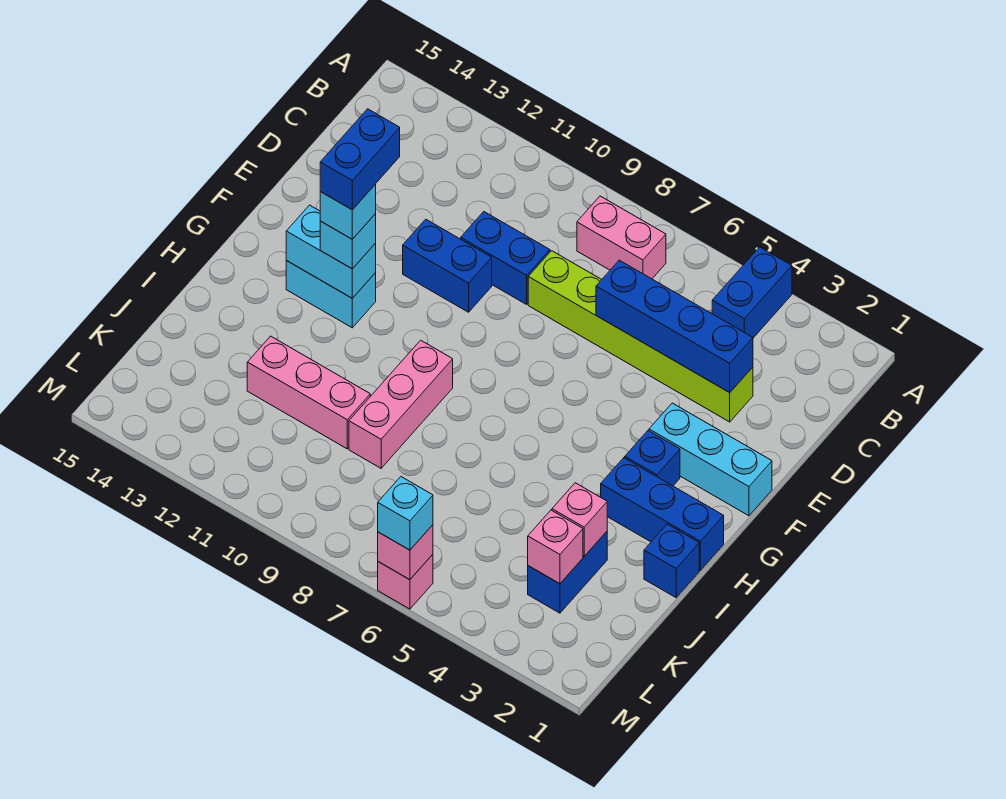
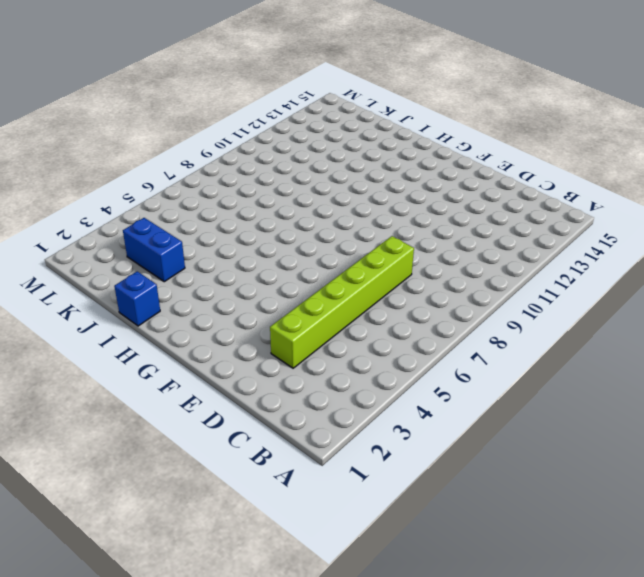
none -> blue 1x2 brick [712,247,792,338]
none -> pink 1x2 brick [577,196,666,279]
none -> blue 1x2 brick [461,212,550,304]

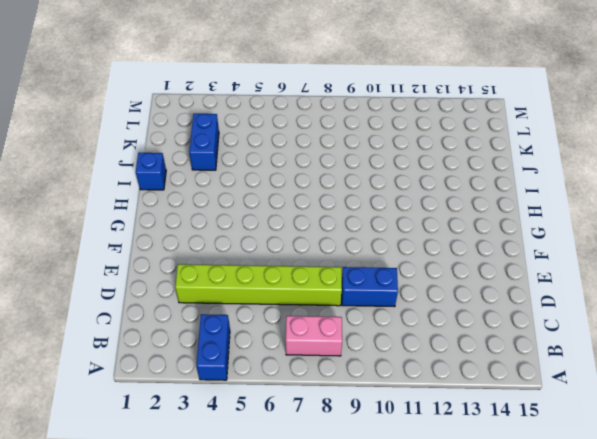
none -> blue 1x2 brick [403,219,492,312]
none -> cyan 1x3 brick [649,403,772,516]
none -> blue 1x1 brick [625,431,680,486]

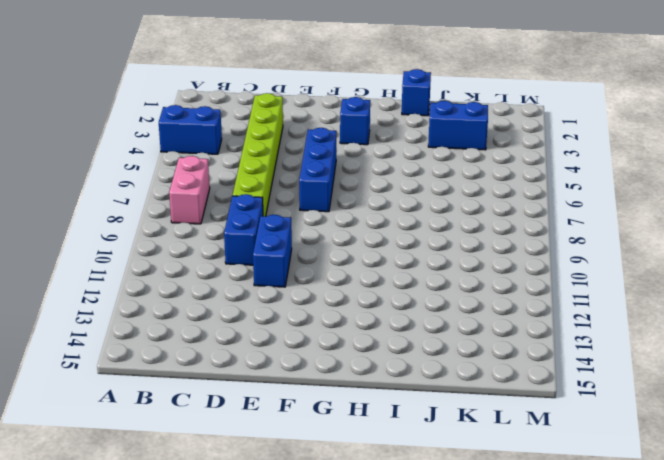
blue 1x3 brick [299,128,336,212] -> blue 1x3 brick moved to [601,458,724,570]
none -> cyan 1x3 brick [649,403,772,516]
none -> cyan 1x2 brick [286,261,376,328]
none -> pink 1x3 brick [349,340,453,468]

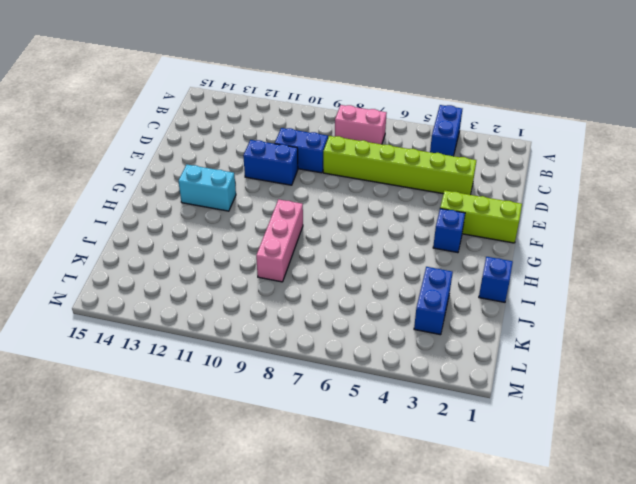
lime 1x3 brick [440,191,522,243] -> cyan 1x3 brick [649,403,772,516]
none -> blue 1x3 brick [601,458,724,570]
none -> pink 1x3 brick [247,336,370,449]
none -> pink 1x1 brick [378,554,433,609]

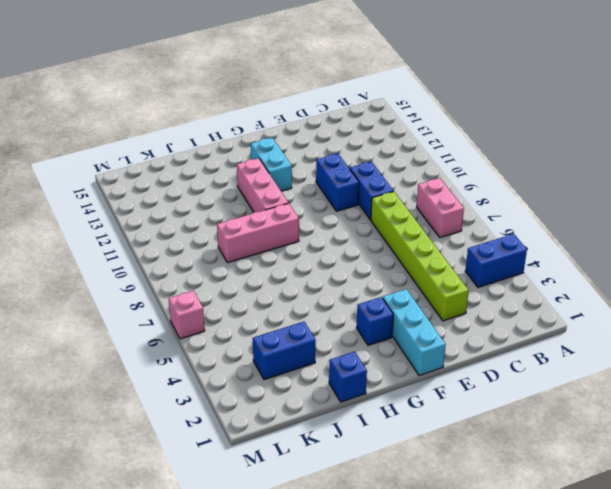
pink 1x3 brick [237,158,288,212] -> pink 1x3 brick moved to [247,336,370,449]
none -> blue 1x3 brick [601,458,724,570]
none -> blue 1x4 brick [596,260,753,392]
none -> cyan 1x2 brick [286,205,376,298]

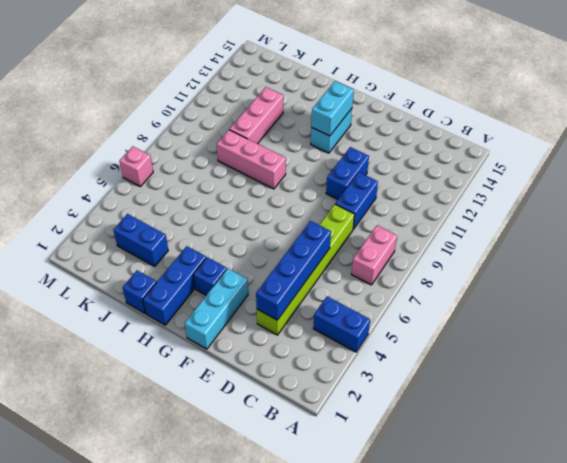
none -> pink 1x1 brick [552,483,607,556]
none -> pink 1x1 brick [528,510,583,584]
none -> pink 1x1 brick [378,525,433,580]

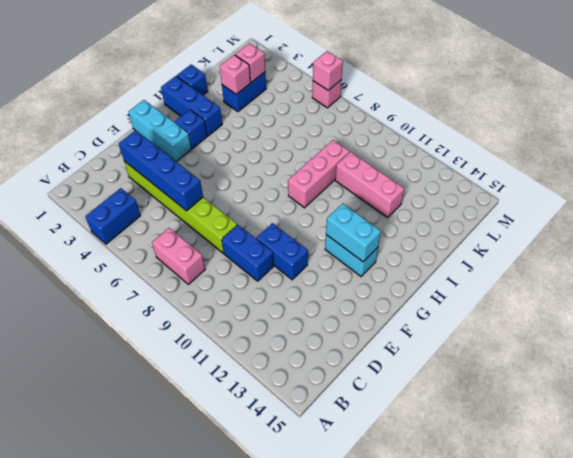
none -> cyan 1x1 brick [320,214,376,269]
none -> cyan 1x1 brick [378,477,433,550]
none -> cyan 1x1 brick [320,184,376,239]

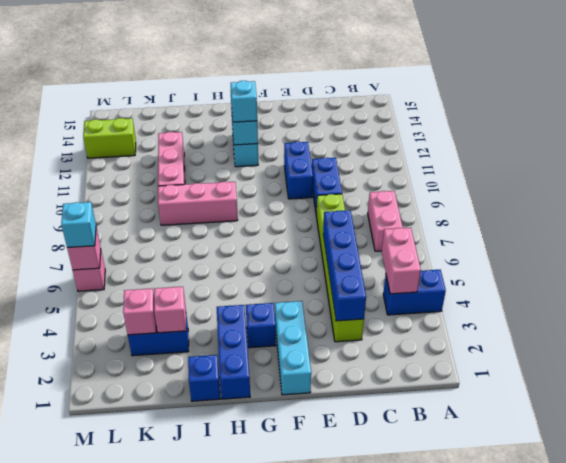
pink 1x2 brick [382,228,421,294] -> none
lime 1x2 brick [83,118,136,158] -> none
none -> cyan 1x1 brick [320,184,376,239]
none -> blue 1x2 brick [320,109,400,210]

